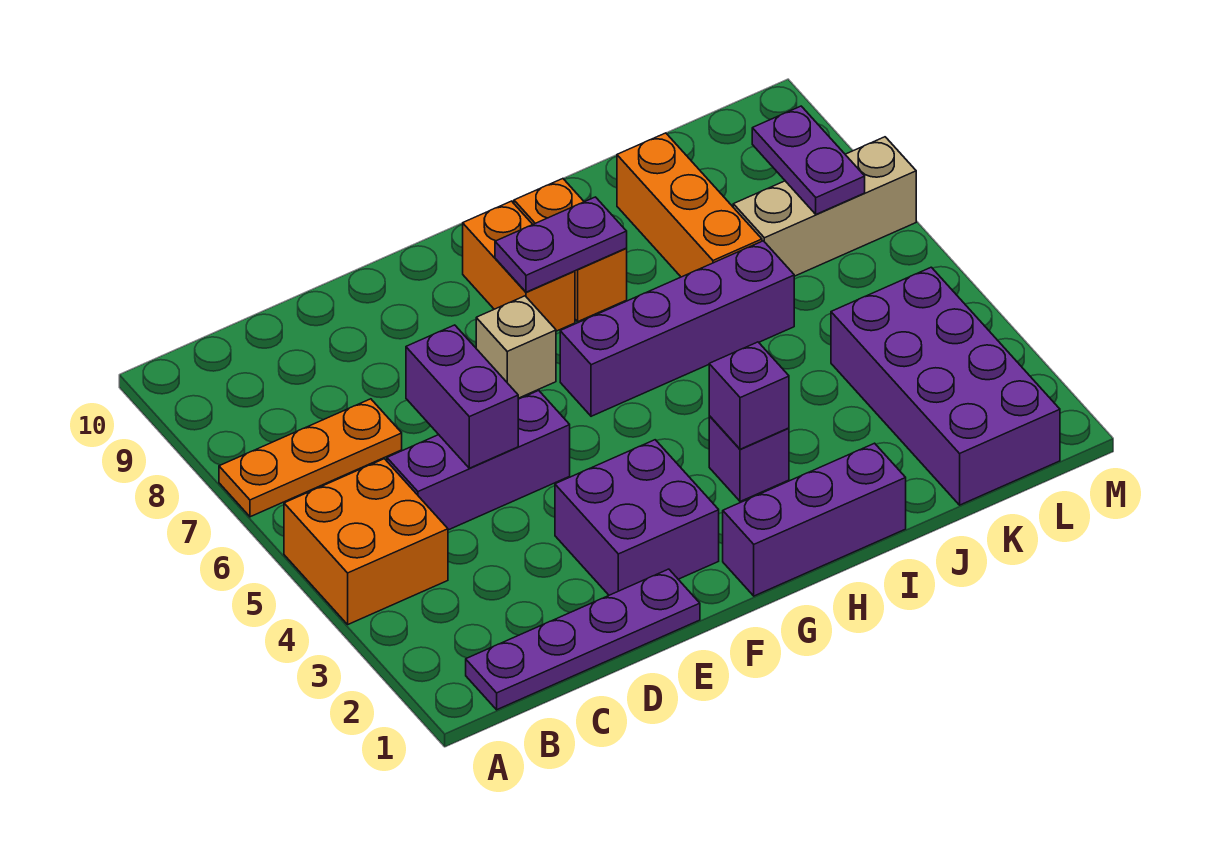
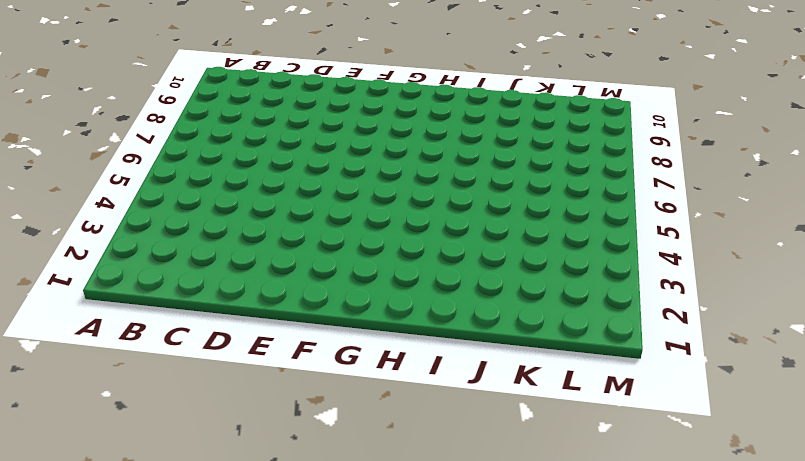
none -> orange 2x2 brick [284,459,448,624]
none -> orange 1x3 plate [219,399,402,517]
none -> purple 1x4 plate [466,569,700,710]

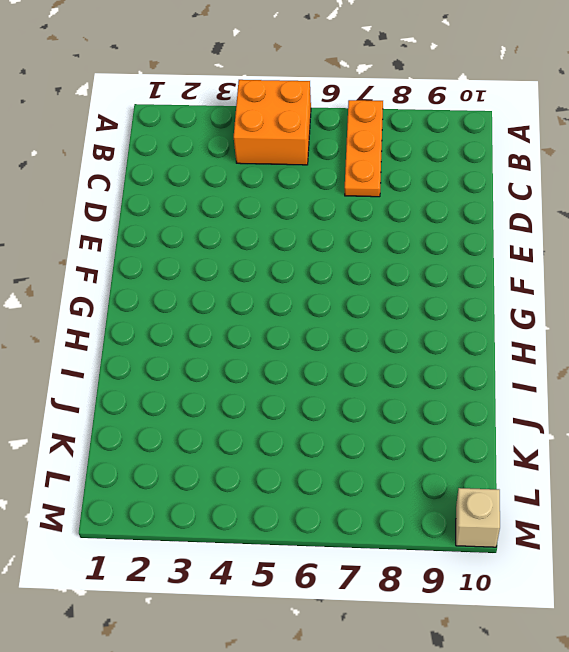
tan 1x1 brick [456,488,500,547] -> tan 1x1 brick moved to [476,296,556,398]
none -> purple 1x4 plate [466,569,700,710]
none -> purple 1x3 brick [387,391,570,530]
none -> purple 2x2 brick [555,440,719,595]

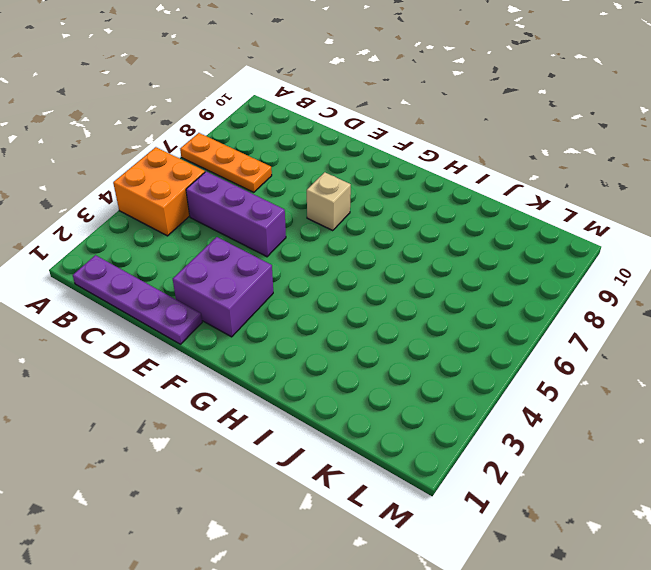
none -> purple 1x3 brick [723,443,906,596]
none -> purple 1x4 brick [560,241,794,416]
none -> orange 1x2 brick [463,201,575,331]

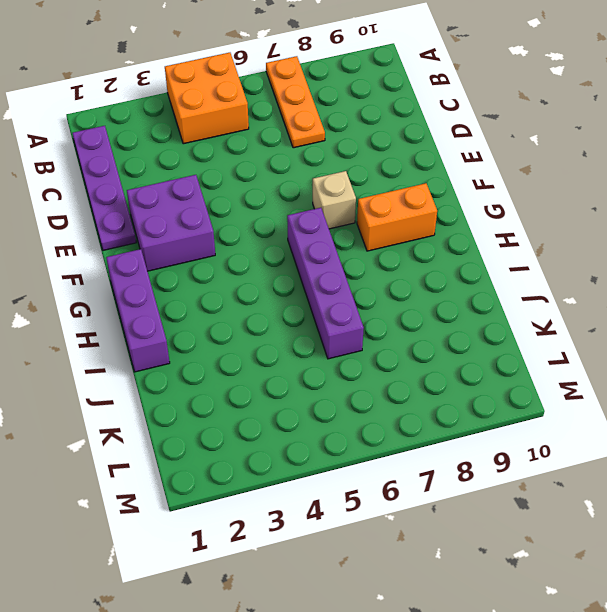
none -> purple 1x3 brick [387,391,570,530]
none -> purple 1x1 brick [709,416,789,502]
none -> orange 1x2 brick [514,179,627,322]

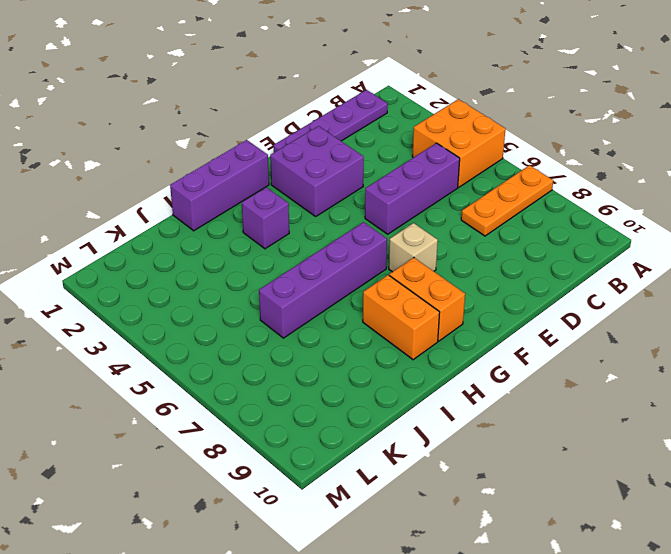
none -> orange 1x3 brick [617,133,762,277]
none -> purple 2x4 brick [831,267,1060,505]
none -> tan 1x3 brick [733,137,916,276]

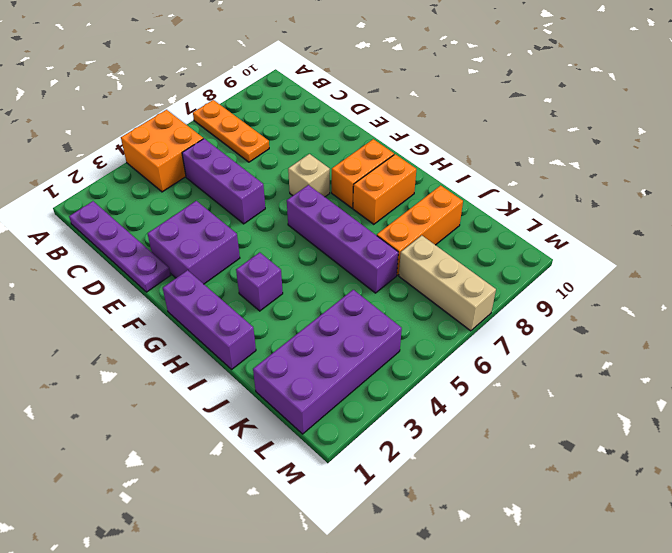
none -> purple 1x2 brick [406,325,518,468]
none -> purple 1x2 plate [495,197,627,292]
none -> purple 1x1 brick [709,342,789,449]

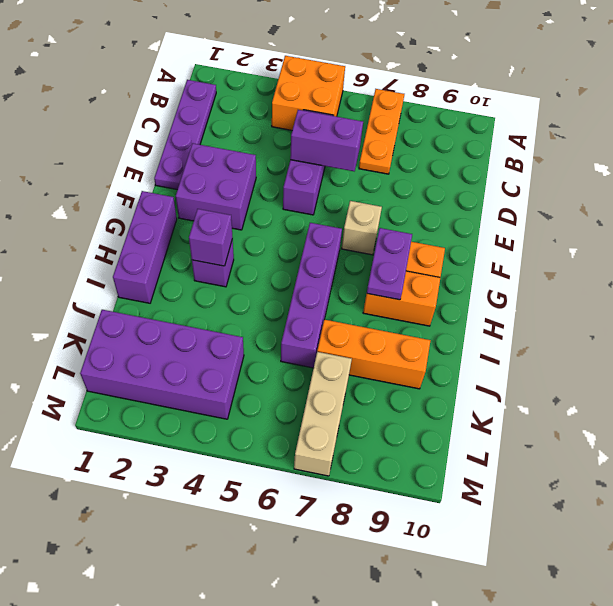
none -> purple 1x2 plate [752,106,865,214]

